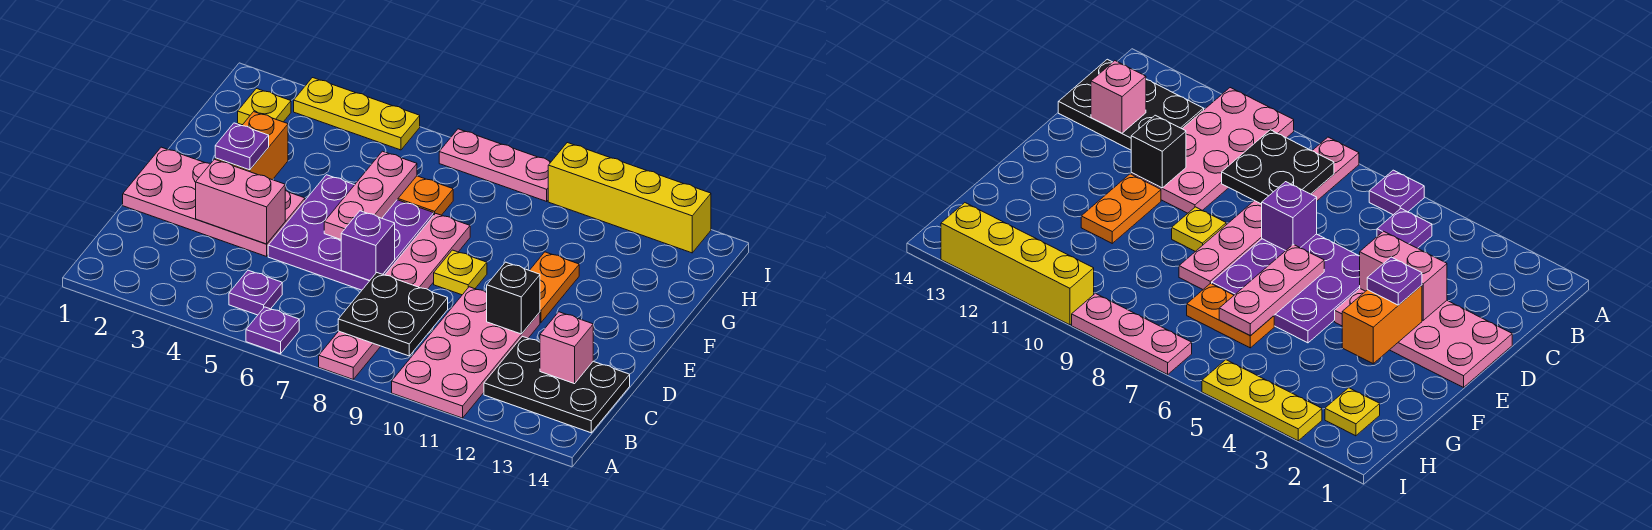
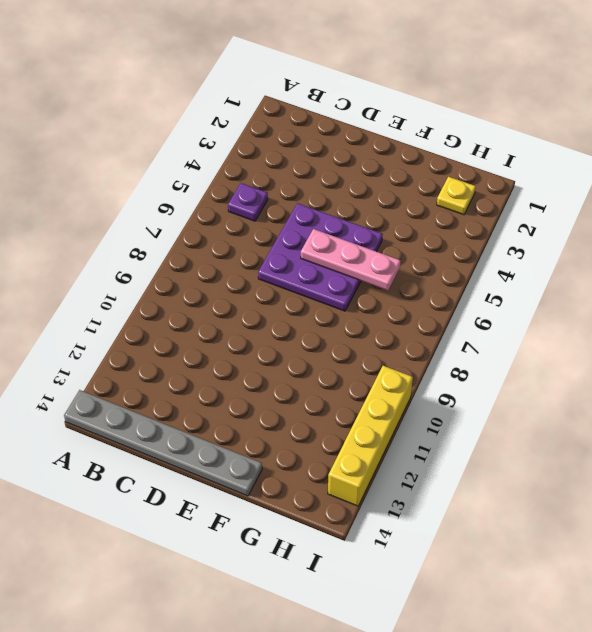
grey 1x6 plate [64,390,262,496] -> black 2x3 plate [484,336,630,433]
none -> purple 1x1 plate [246,307,299,354]
none -> pink 1x6 plate [319,213,470,379]
none -> pink 2x4 plate [392,287,540,418]

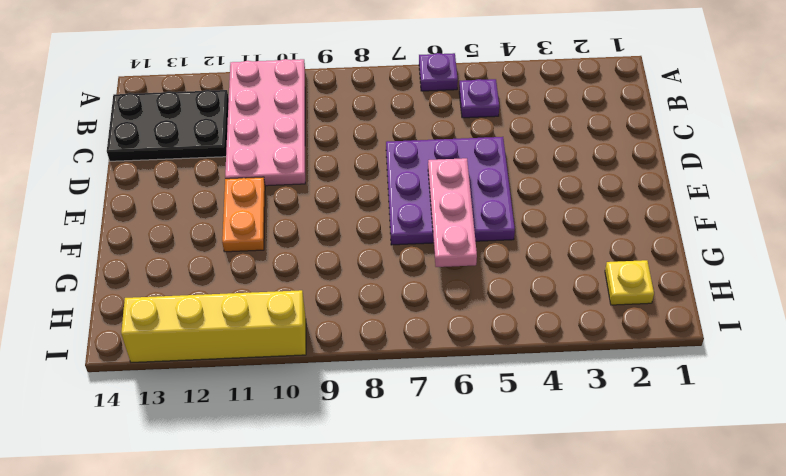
none -> pink 1x6 plate [319,213,470,379]
none -> pink 2x4 plate [123,147,305,256]
none -> yellow 1x1 plate [434,250,487,295]

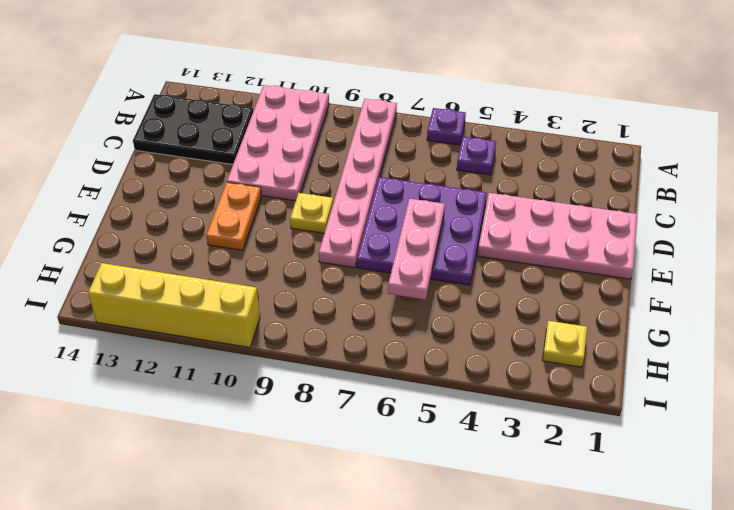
none -> orange 1x2 plate [397,176,453,215]
none -> yellow 1x3 plate [294,78,420,150]
none -> pink 1x3 plate [439,129,551,201]

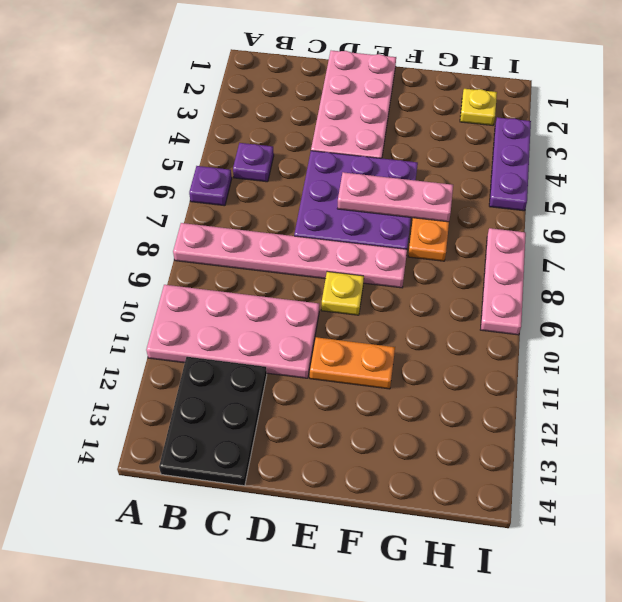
purple 1x3 plate [489,117,531,211] -> yellow 1x3 plate [294,78,420,150]
none -> yellow 1x4 brick [548,143,711,253]
none -> black 2x2 plate [338,273,448,356]
none -> pink 1x1 brick [540,312,593,384]

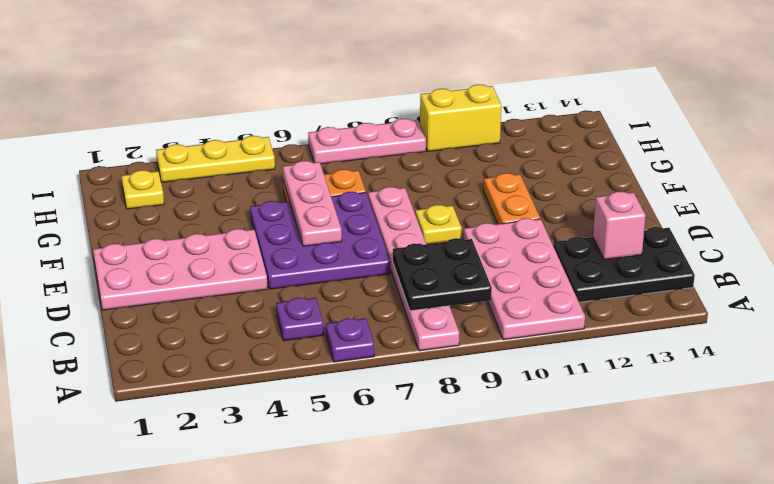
yellow 1x2 brick [420,85,501,151] -> yellow 1x4 brick [548,143,711,253]
none -> pink 1x2 brick [196,159,285,244]
none -> purple 1x1 brick [341,211,395,281]
none -> black 1x1 brick [487,262,540,334]

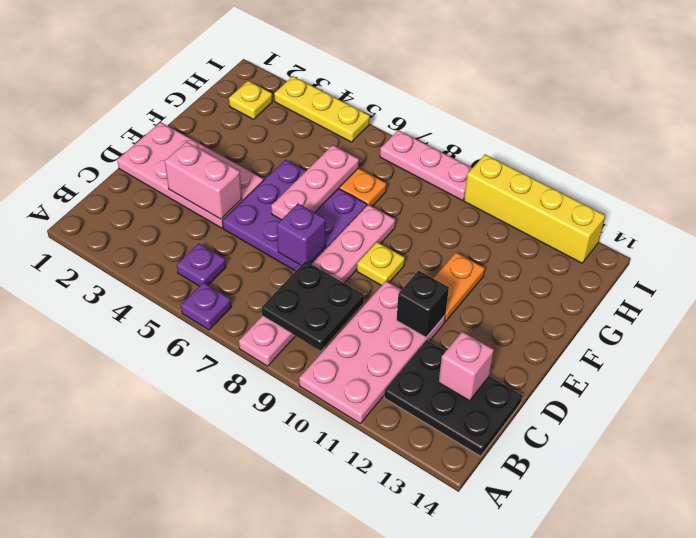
none -> orange 1x2 brick [215,112,288,180]
none -> purple 1x1 plate [215,123,269,170]

